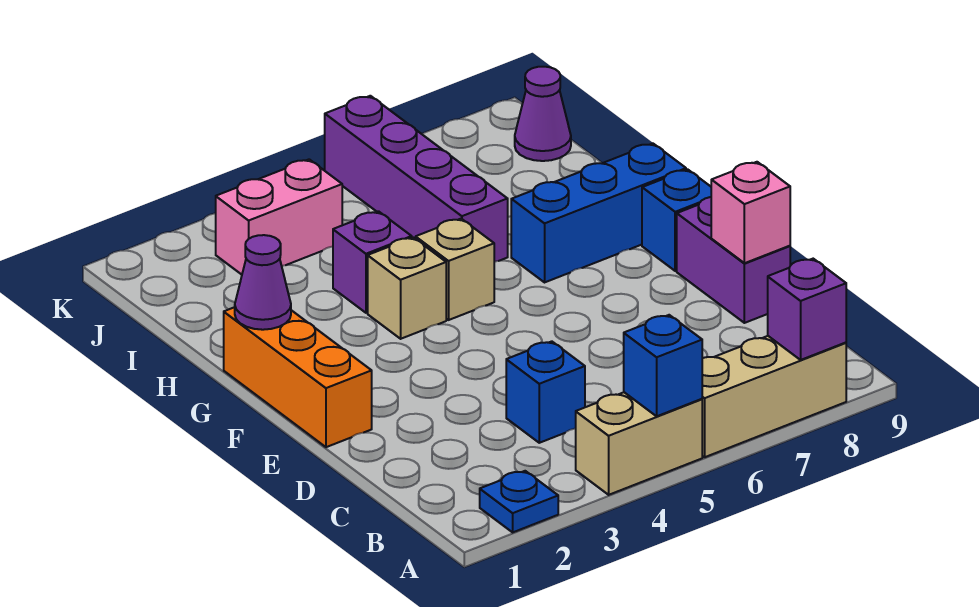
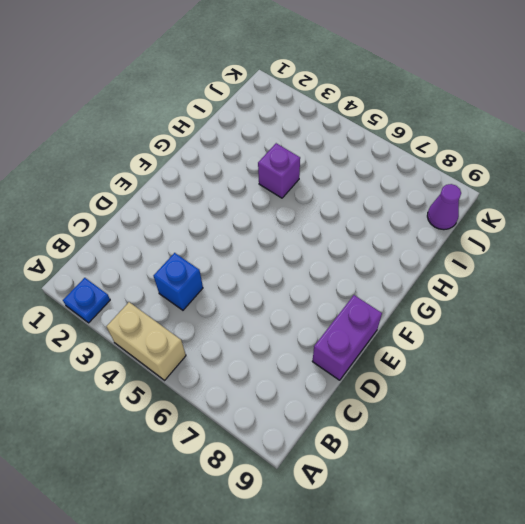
none -> tan 1x3 brick [702,336,846,457]
none -> orange 1x3 brick [224,307,372,447]
none -> blue 1x1 brick [642,169,711,271]

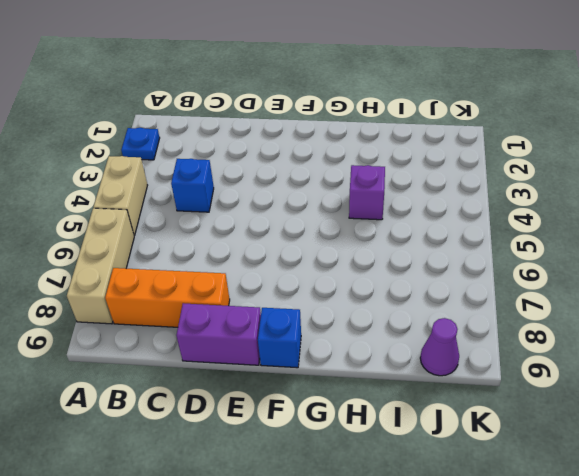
orange 1x3 brick [105,268,230,327] -> orange 1x3 brick moved to [224,307,372,447]
none -> tan 1x1 brick [368,237,446,339]
none -> tan 1x1 brick [416,219,494,320]
none -> blue 1x3 brick [511,144,686,282]

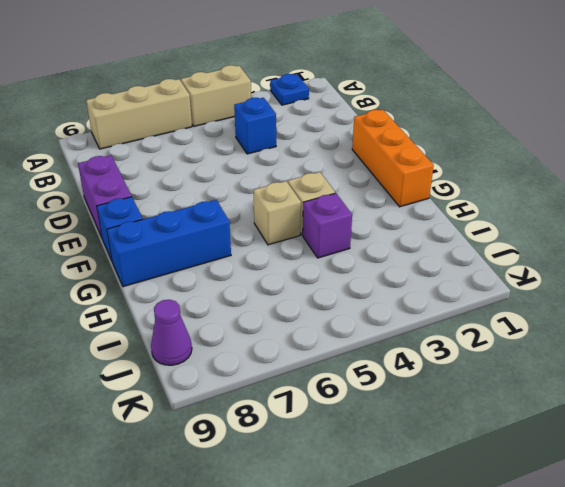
none -> purple 1x4 brick [325,96,508,262]
none -> pink 1x2 brick [216,159,342,275]
none -> blue 1x1 brick [624,315,702,416]

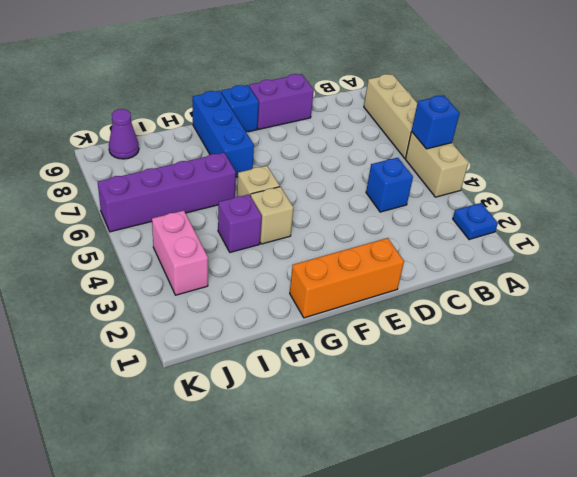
none -> purple 1x1 brick [768,259,846,360]
none -> pink 1x1 brick [711,162,790,263]
none -> purple 1x1 cone [235,235,291,330]

